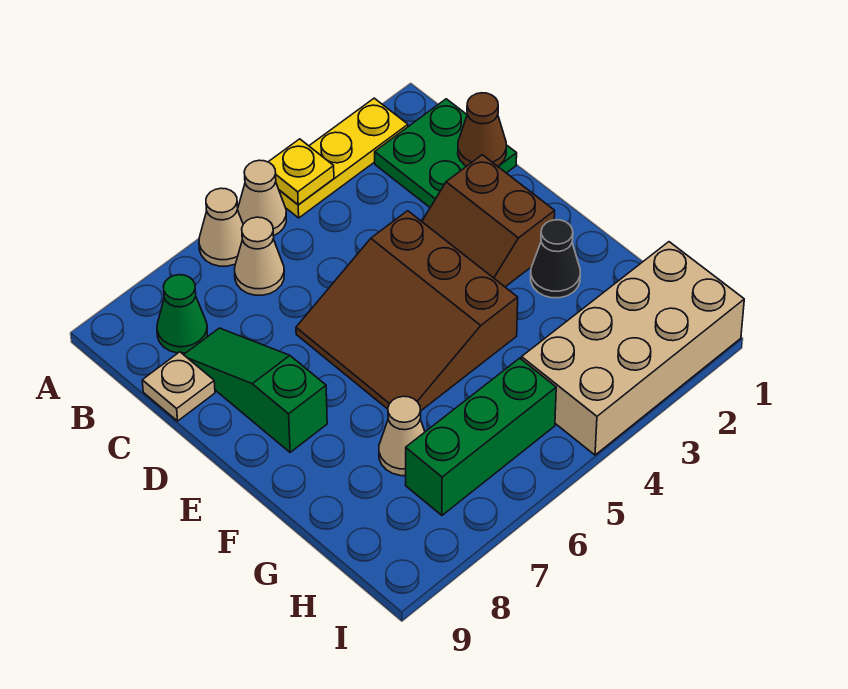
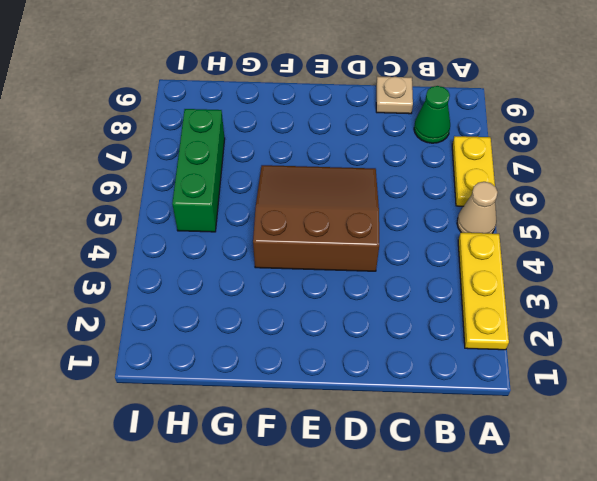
yellow 1x2 plate [452,136,495,206] -> tan 1x1 cone [199,188,243,266]
none -> green 2x2 plate [375,99,517,207]
none -> tan 1x1 cone [235,217,284,295]
none -> green 1x3 slope [184,328,327,452]

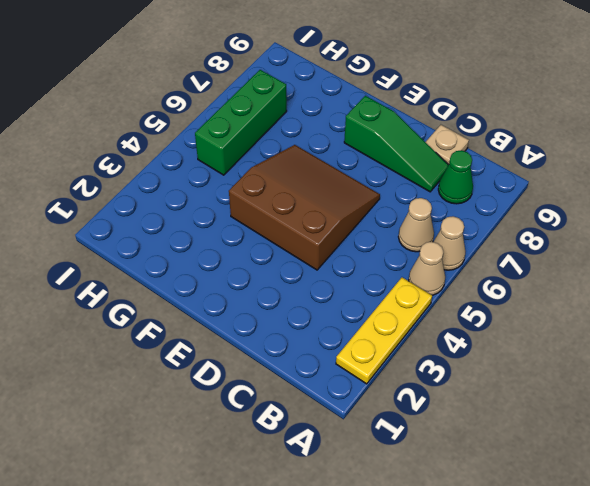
none -> green 2x2 plate [375,99,517,207]
none -> brown 2x2 slope [422,155,555,287]
none -> black 1x1 cone [531,220,580,298]

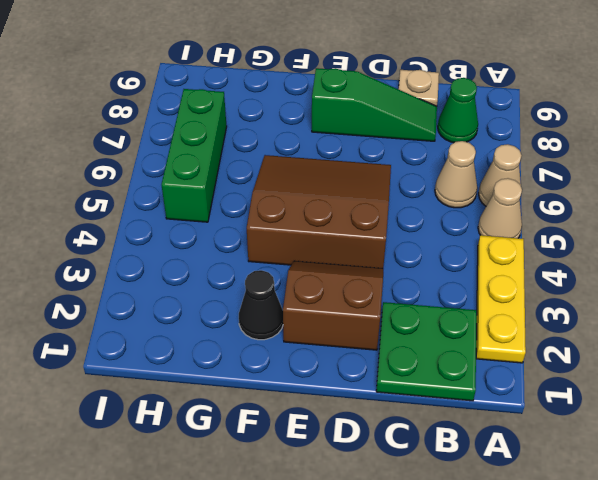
none -> tan 1x1 cone [379,396,425,476]
none -> tan 2x4 brick [522,242,744,455]
none -> yellow 1x1 plate [269,139,334,205]

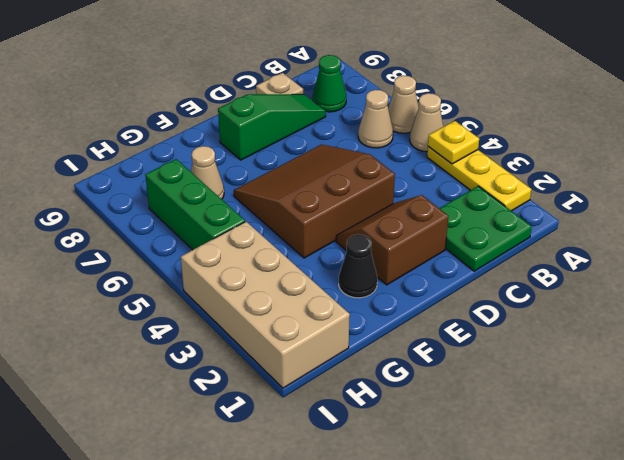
none -> brown 1x1 cone [458,93,506,166]

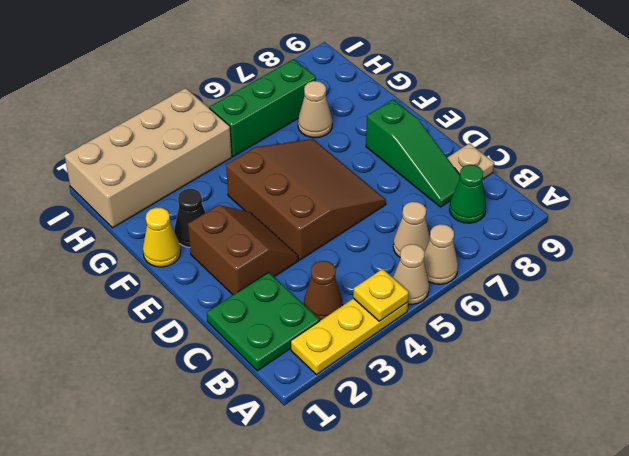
brown 1x1 cone [304,261,342,321] -> brown 1x1 cone moved to [458,93,506,166]
yellow 1x1 cone [143,208,181,267] -> none

